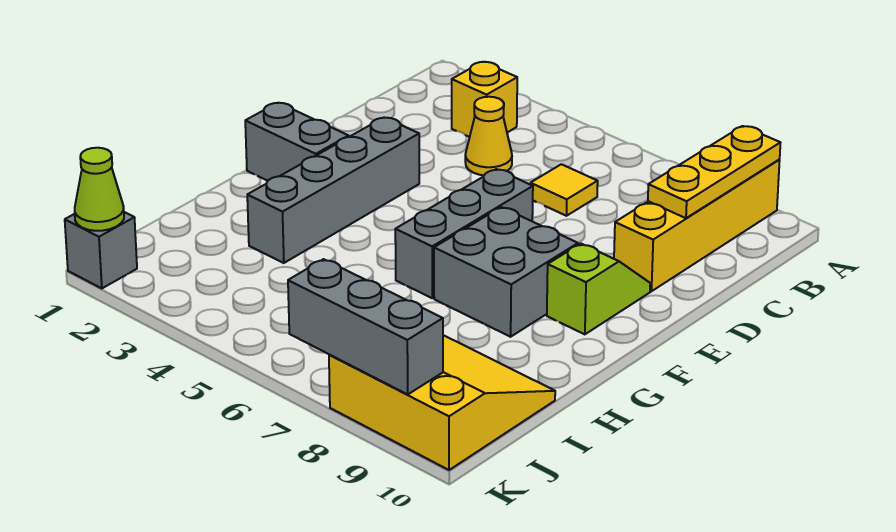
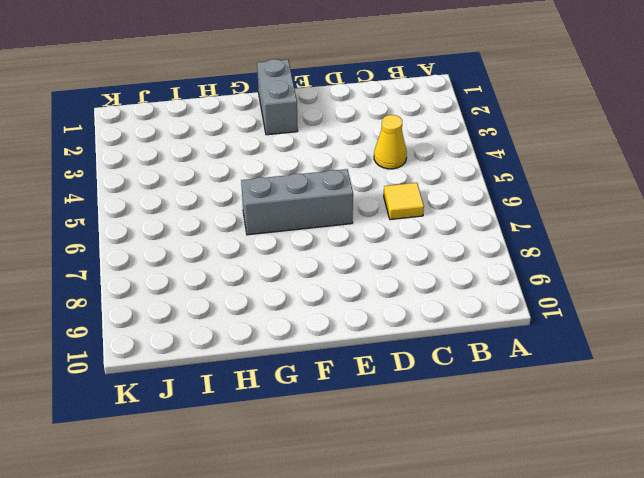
none -> yellow 1x4 brick [614,160,780,291]
none -> yellow 1x1 brick [452,62,517,137]
none -> grey 1x4 brick [247,118,419,263]

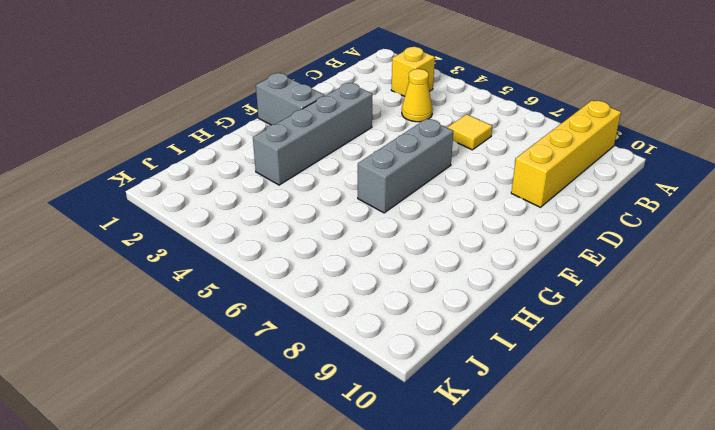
none -> lime 1x2 slope [547,244,650,334]
none -> grey 2x2 brick [434,207,578,337]
none -> yellow 3x3 slope [329,335,555,470]

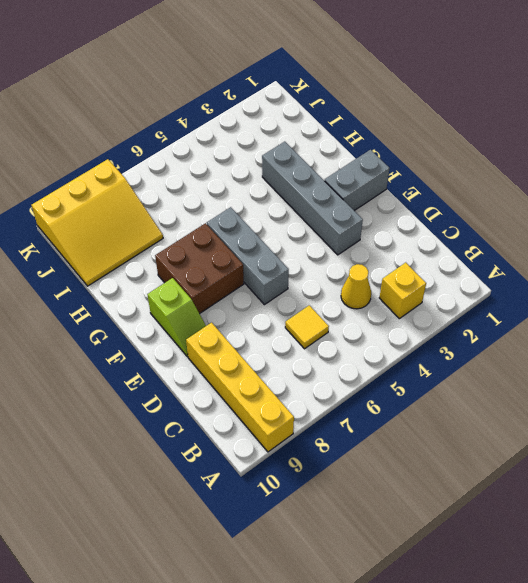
brown 2x2 brick [155,223,244,314] -> grey 2x2 brick [434,207,578,337]
none -> grey 1x1 brick [65,212,137,288]
none -> yellow 1x3 plate [648,126,780,218]
none -> lime 1x1 cone [75,148,124,231]

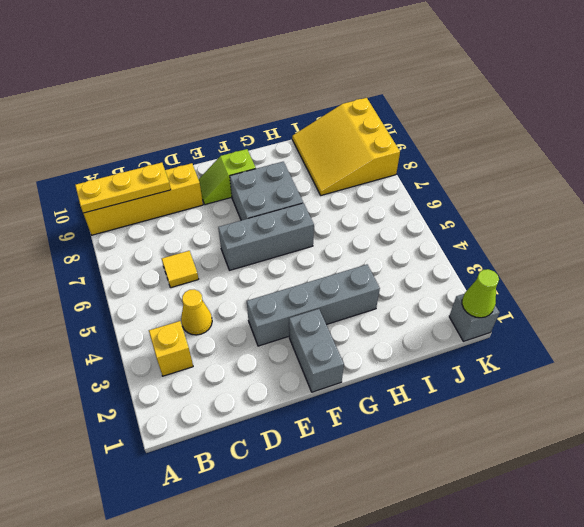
none -> grey 1x3 brick [288,259,443,394]

